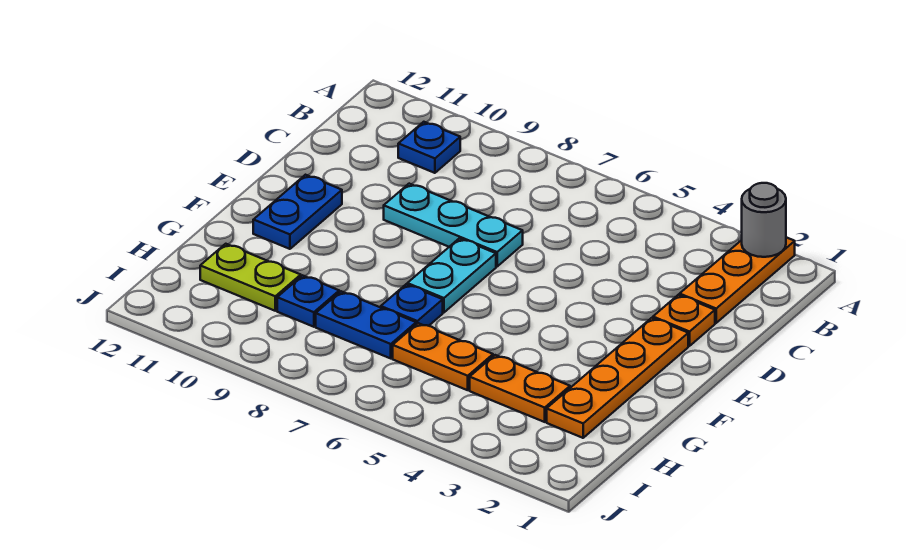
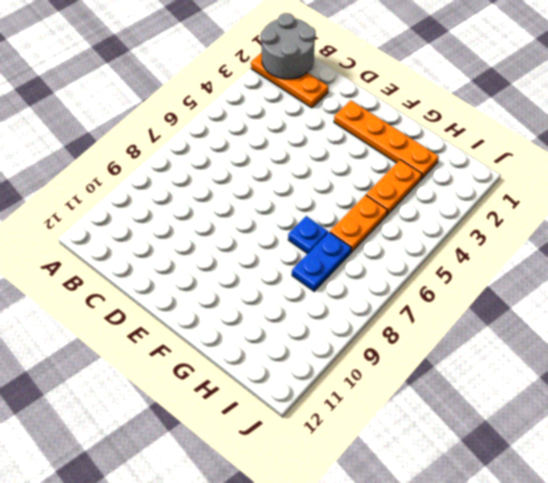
grey 2x2 round brick [261,13,316,79] -> grey 1x1 round brick [742,183,786,257]
none -> blue 1x1 plate [398,122,460,173]
none -> orange 1x1 plate [653,295,715,346]
none -> cyan 1x3 plate [384,184,523,266]

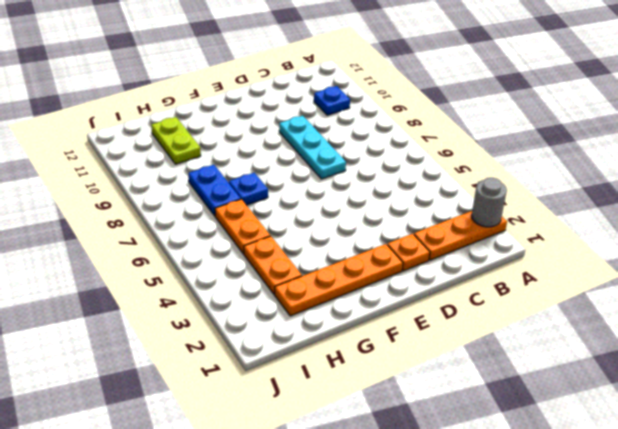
none -> cyan 1x2 plate [407,238,496,313]
none -> blue 1x2 plate [253,175,342,249]
none -> blue 1x1 plate [277,275,339,327]

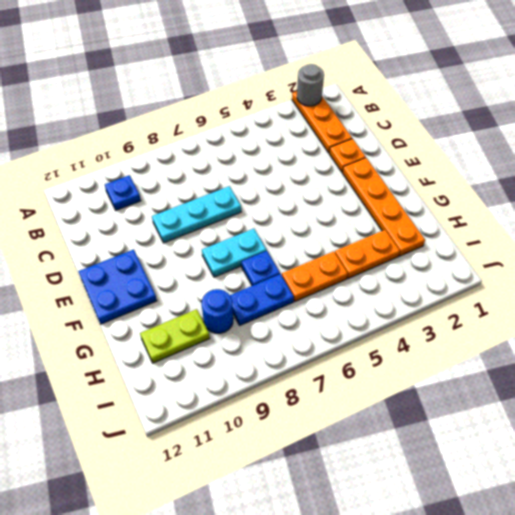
blue 2x2 plate [79,250,157,324] -> blue 1x2 plate [253,175,342,249]
cyan 1x2 plate [202,229,267,277] -> cyan 1x2 plate turned to [407,238,496,313]
blue 1x1 round brick [202,289,233,333] -> blue 1x1 plate [277,275,339,327]

